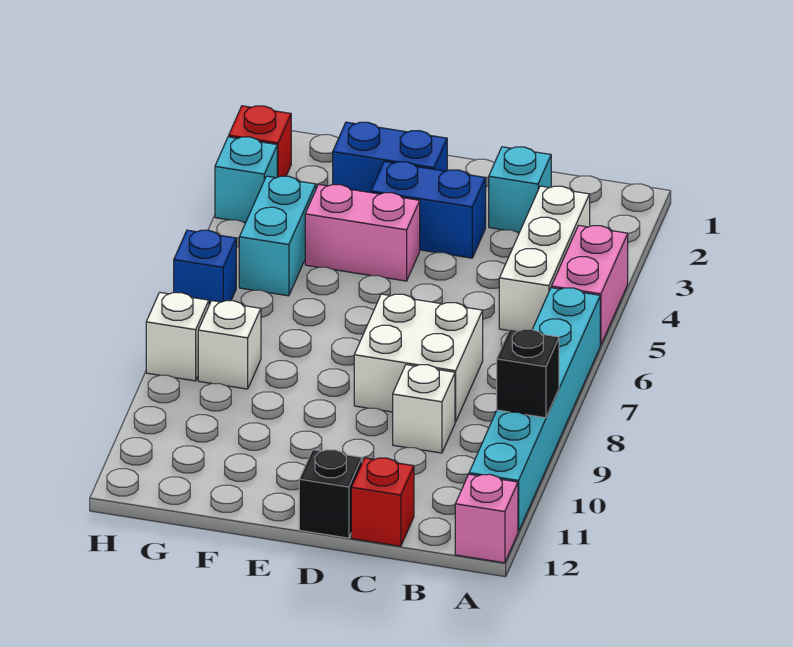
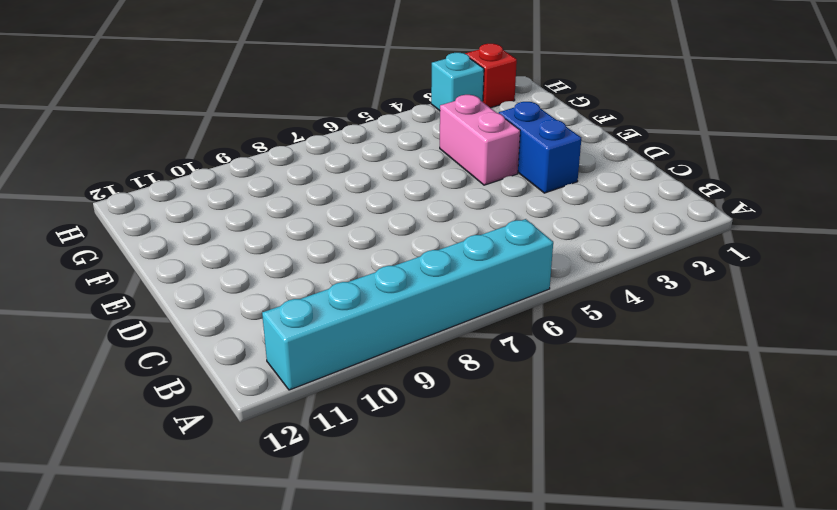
none -> pink 1x2 brick [551,225,628,345]
none -> pink 1x1 brick [455,474,518,563]
none -> white 1x3 brick [499,186,590,331]

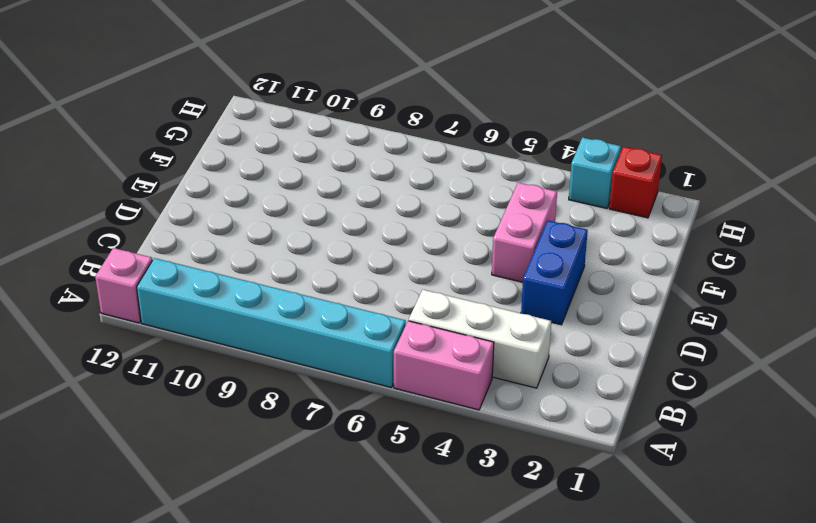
none -> cyan 1x1 brick [489,147,551,232]
none -> white 2x2 brick [354,294,483,422]
none -> white 1x1 brick [393,365,455,453]

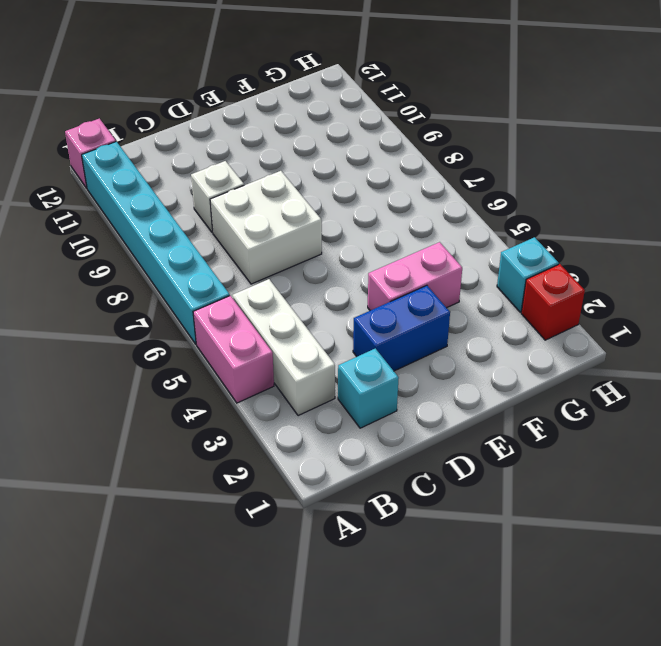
none -> red 1x1 brick [351,458,414,546]
none -> black 1x1 brick [299,450,362,538]
none -> blue 1x2 brick [333,122,447,193]

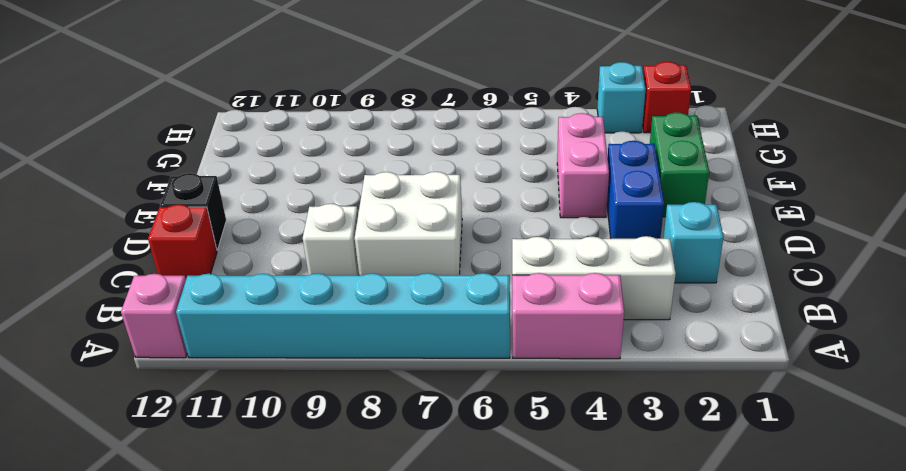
green 1x2 brick [650,112,709,217] -> blue 1x2 brick [333,122,447,193]
none -> cyan 1x2 brick [239,176,316,296]
none -> white 1x1 brick [198,301,261,389]
none -> blue 1x1 brick [174,230,236,305]

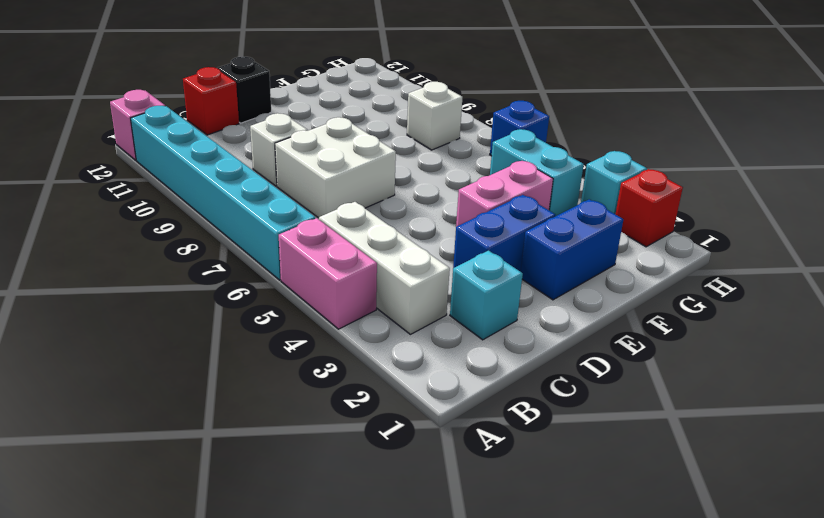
none -> white 1x1 brick [146,292,209,381]
none -> black 1x1 brick [497,329,559,418]

